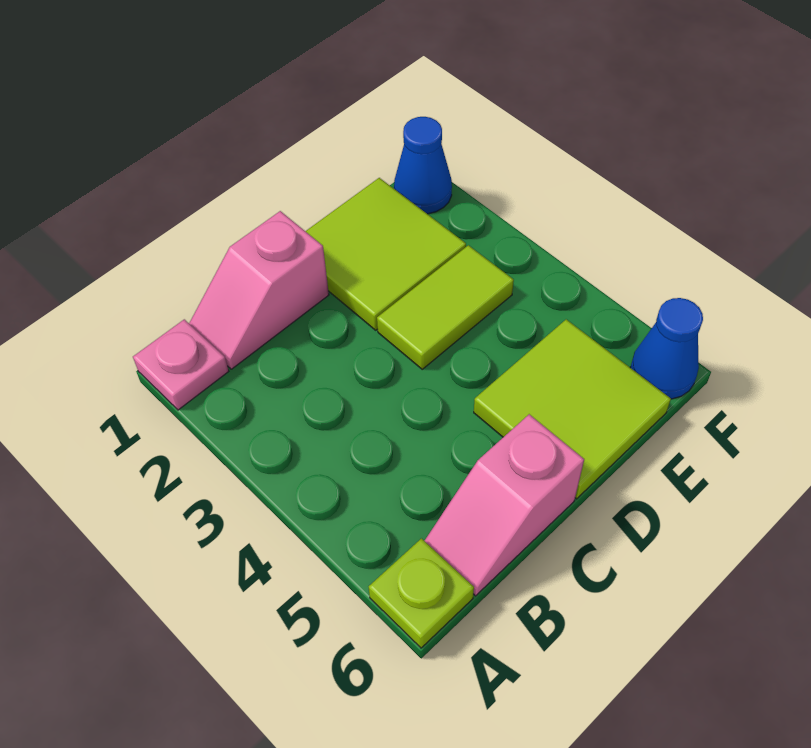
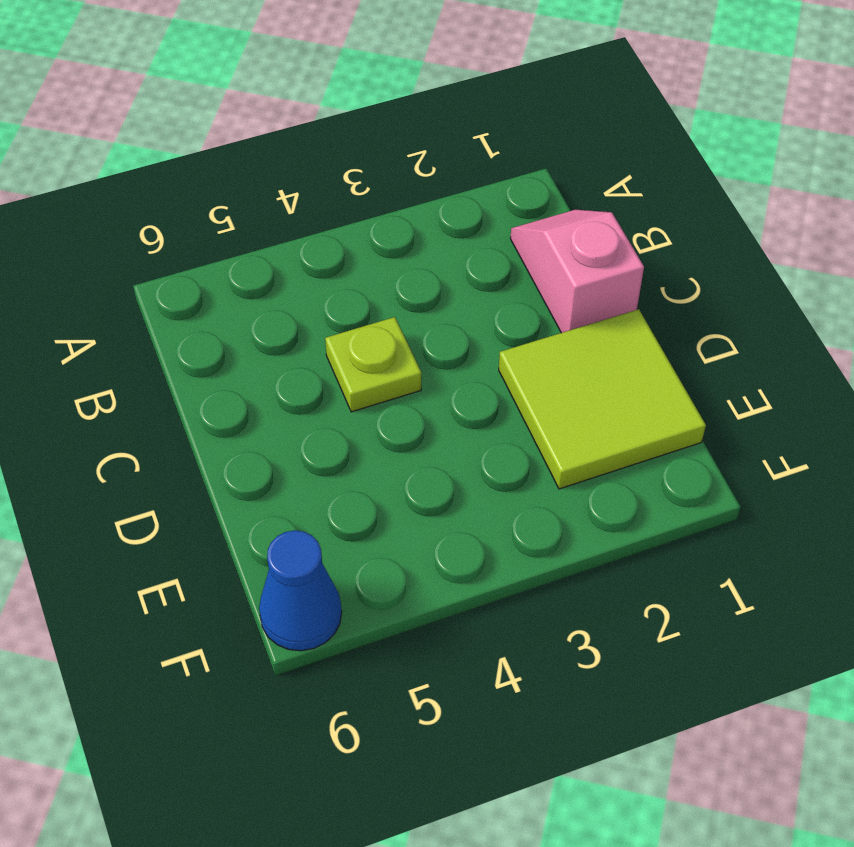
lime 1x1 plate [325,317,421,412] -> lime 1x1 plate moved to [369,538,474,648]
none -> pink 1x1 plate [133,319,229,410]
none -> pink 1x2 slope [425,414,584,596]

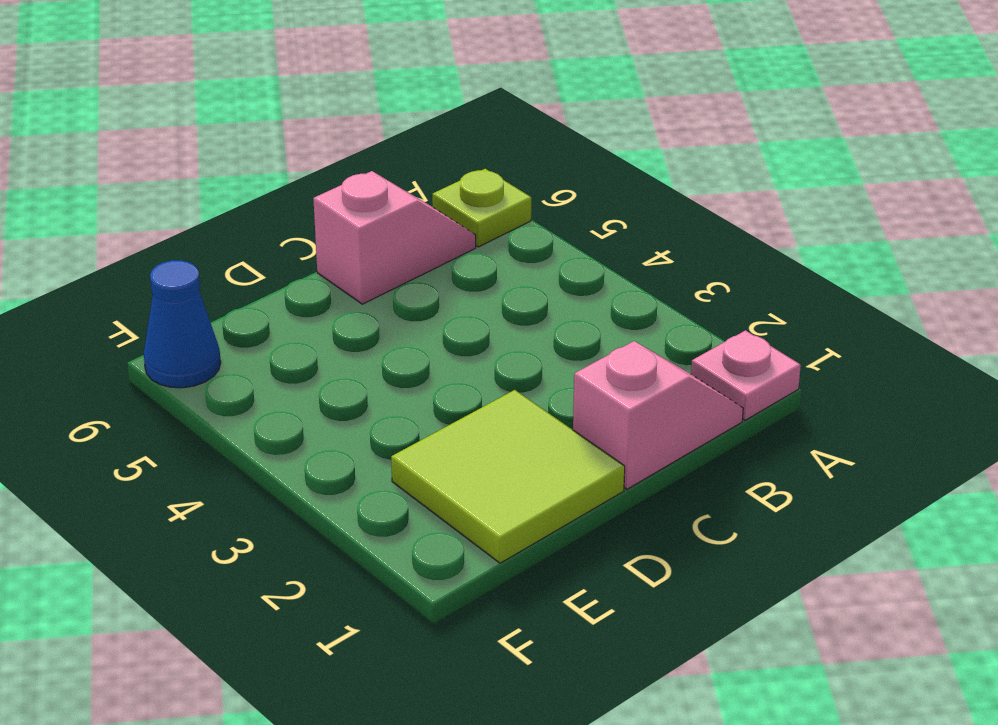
none -> lime 1x2 tile [377,245,514,369]
none -> lime 2x2 tile [474,319,671,499]

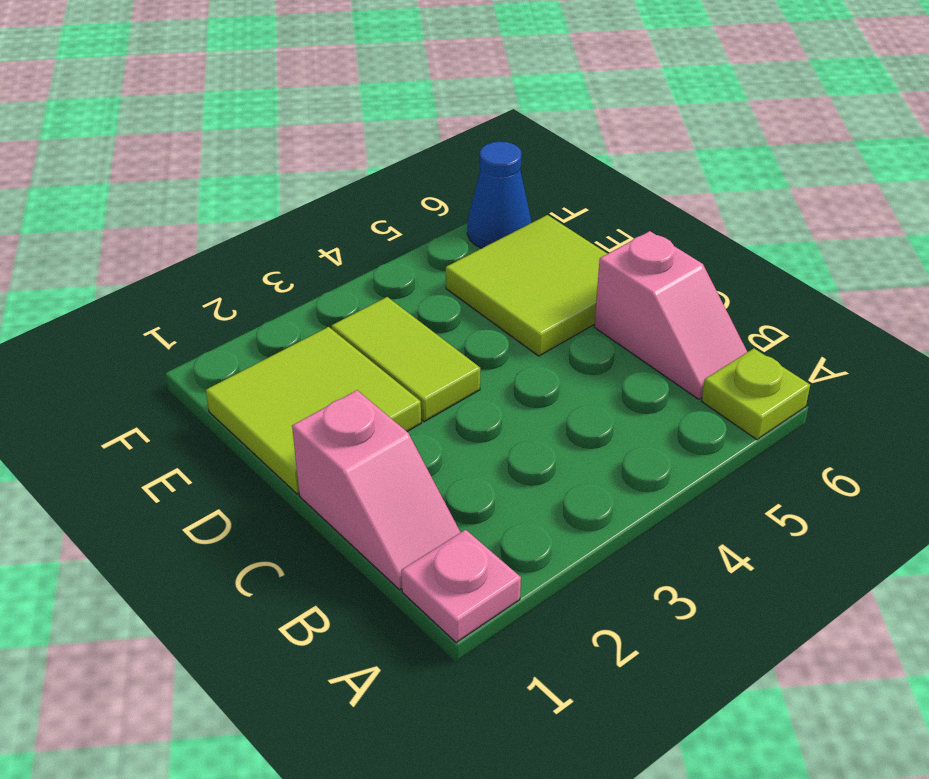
none -> blue 1x1 cone [394,117,452,214]

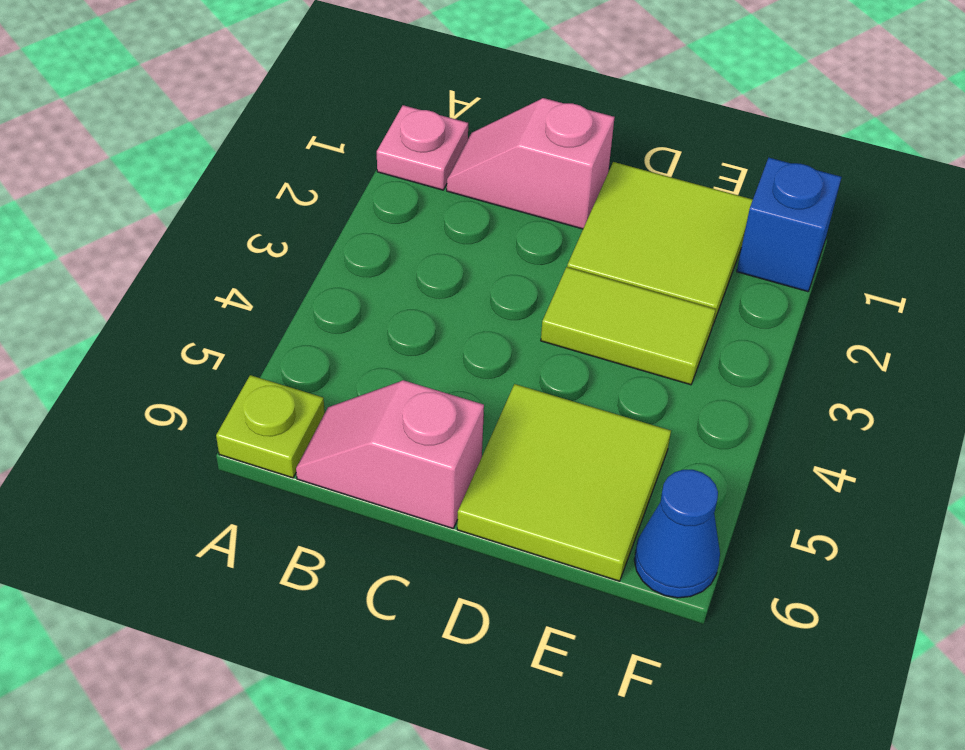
blue 1x1 brick [737,158,841,292] -> blue 1x1 cone [394,117,452,214]

